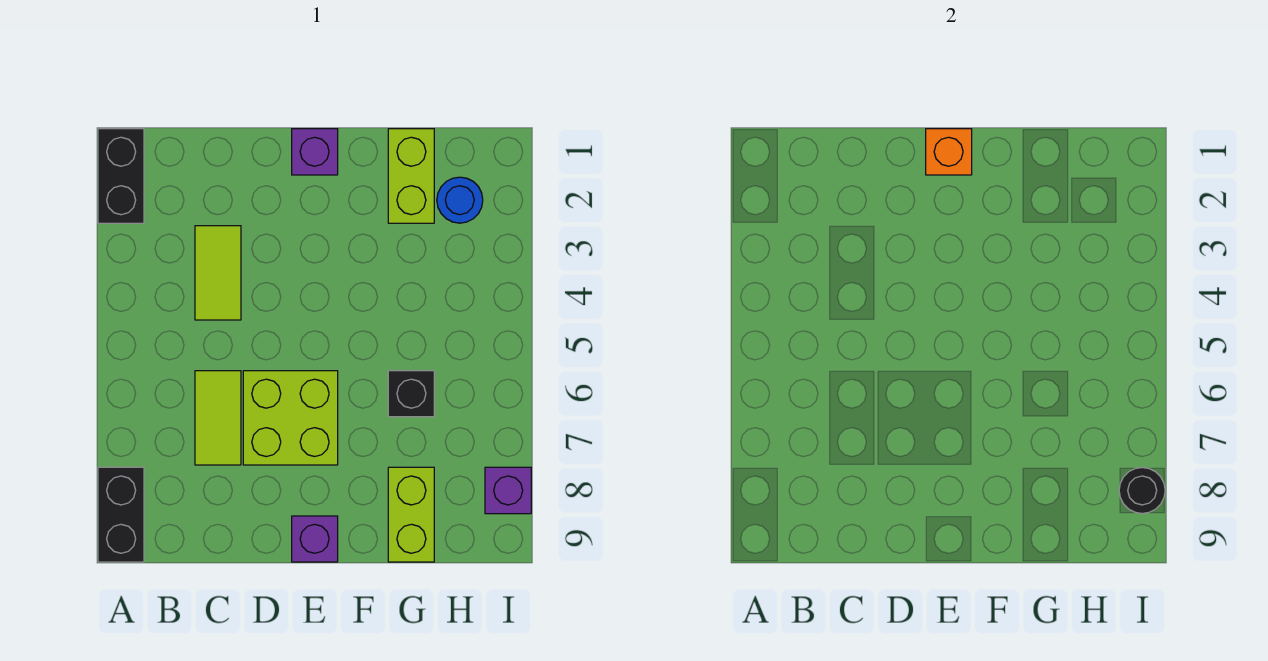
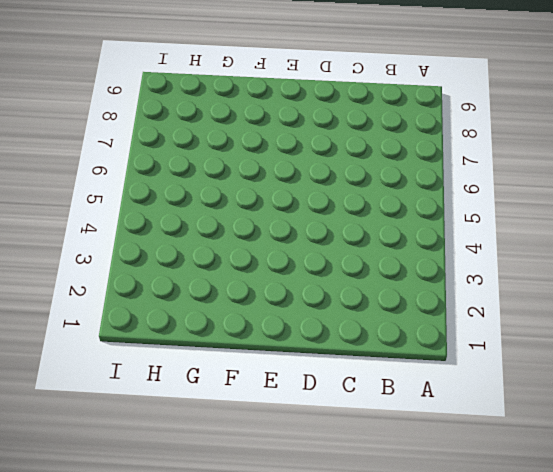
none -> black 1x2 brick [98,129,144,223]
none -> black 1x2 brick [98,467,144,562]
none -> lime 1x2 tile [195,226,241,320]

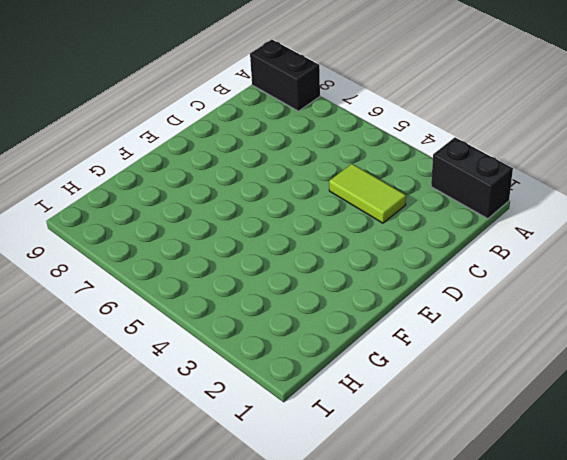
none -> lime 1x2 tile [195,371,241,465]
none -> lime 2x2 brick [243,371,338,465]
none -> purple 1x1 brick [292,129,338,175]

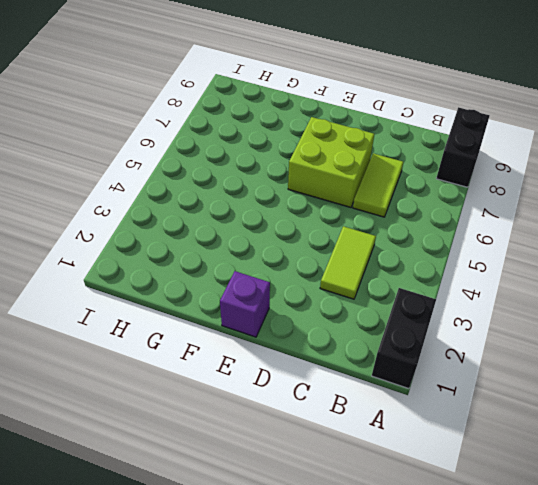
none -> purple 1x1 brick [292,516,338,562]
none -> lime 1x2 brick [388,129,434,223]
none -> black 1x1 brick [388,371,434,417]

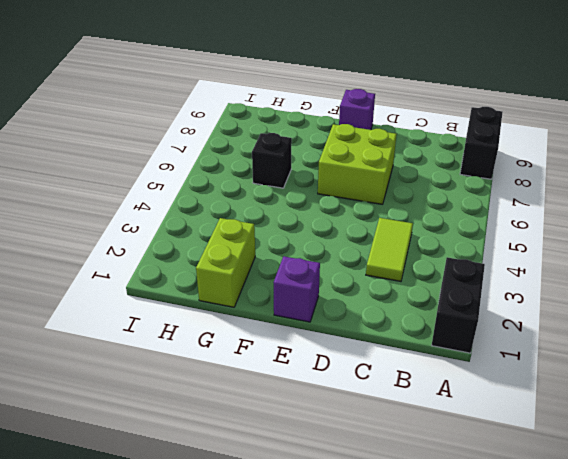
none -> lime 1x2 tile [195,371,241,465]
none -> lime 1x2 brick [388,467,434,562]
none -> blue 1x1 round brick [437,177,483,223]

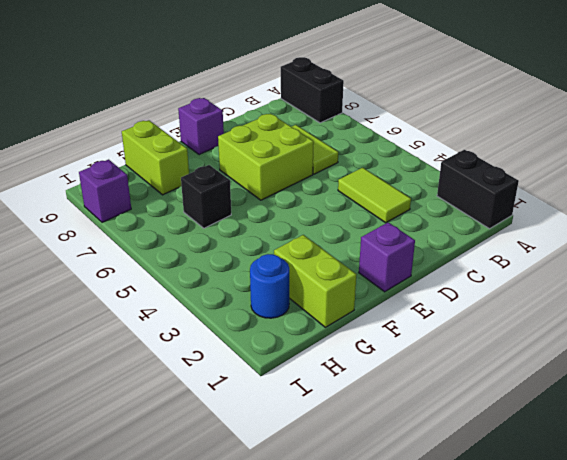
none -> orange 1x1 brick [926,129,972,175]
none -> black 1x1 round brick [1119,468,1165,513]

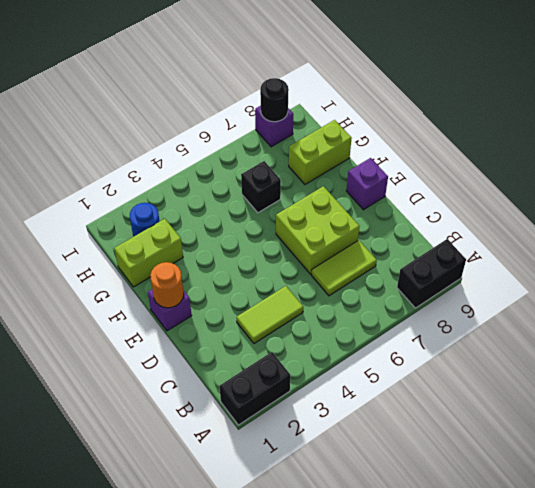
orange 1x1 round brick [150,262,184,308] -> orange 1x1 brick [926,129,972,175]

